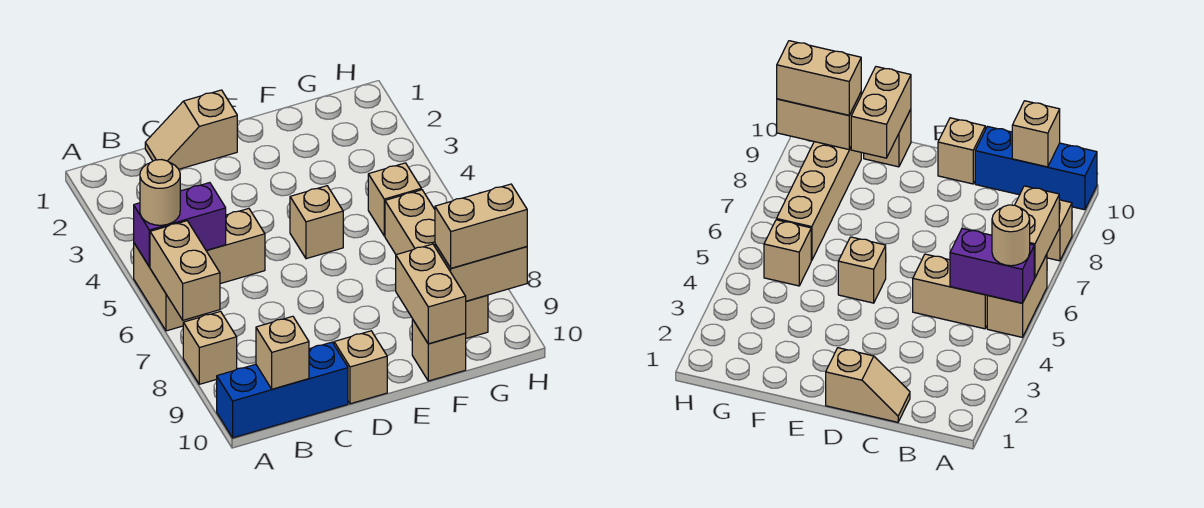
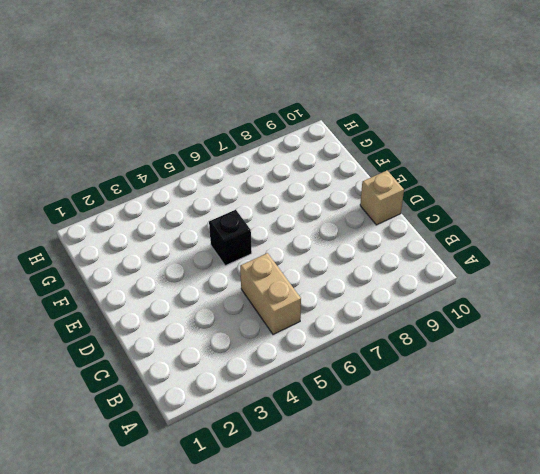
black 1x1 brick [209,210,252,266] -> tan 1x1 brick [290,186,343,259]
none -> tan 1x2 brick [134,243,203,331]
none -> tan 1x1 brick [183,311,237,384]
none -> blue 1x3 brick [217,342,348,438]

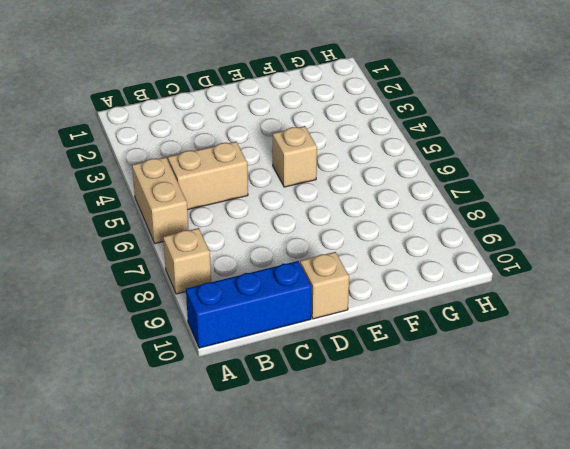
none -> tan 1x2 slope [145,90,237,169]
none -> tan 1x1 brick [412,319,466,381]
none -> tan 1x1 brick [368,163,421,236]

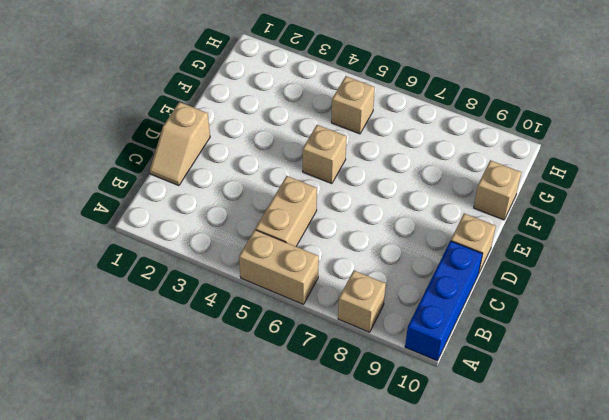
none -> tan 1x4 brick [385,190,488,338]
none -> purple 1x2 brick [134,183,226,267]
none -> tan 1x2 brick [150,221,220,320]

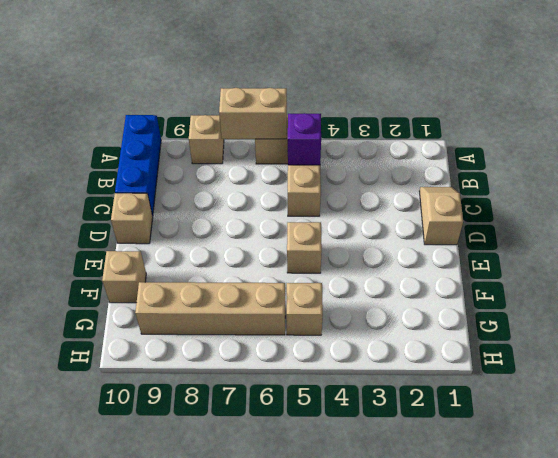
purple 1x1 brick [288,113,321,165] -> purple 1x2 brick [134,183,226,267]
none -> tan 1x1 brick [256,316,309,389]
none -> tan 1x2 brick [396,244,466,344]
none -> tan 1x2 brick [435,244,527,301]

